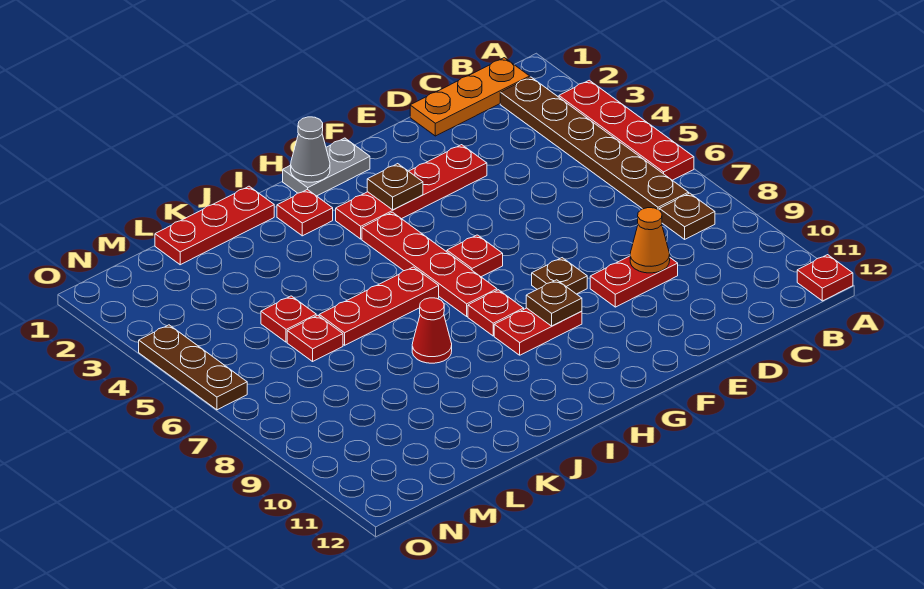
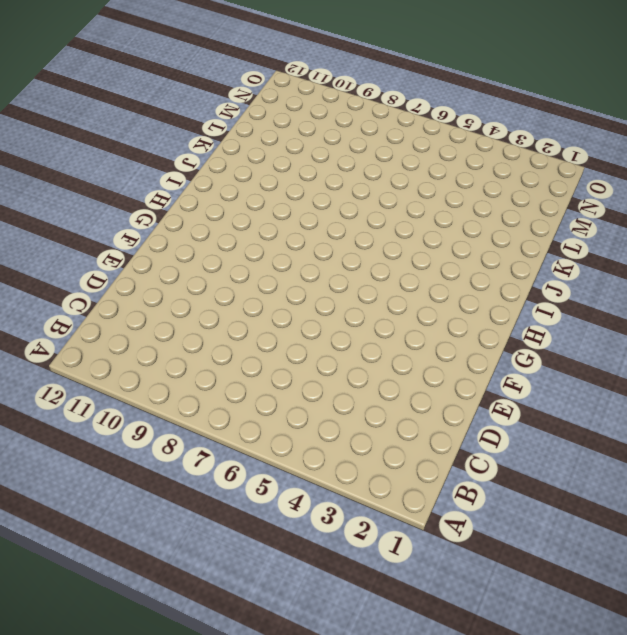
none -> red 1x4 plate [559,80,694,180]
none -> red 1x1 plate [797,255,853,301]
none -> orange 1x3 plate [410,58,530,136]

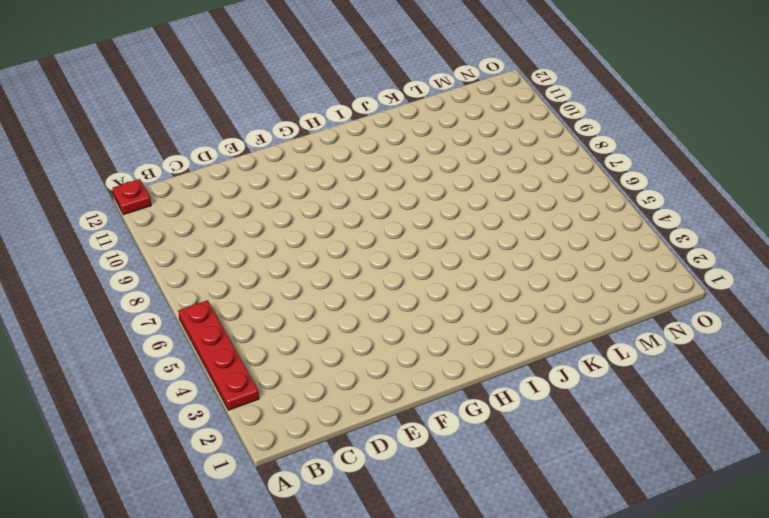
none -> orange 1x3 plate [410,58,530,136]
none -> brown 1x6 plate [500,77,689,210]
none -> brown 1x1 plate [659,193,715,239]

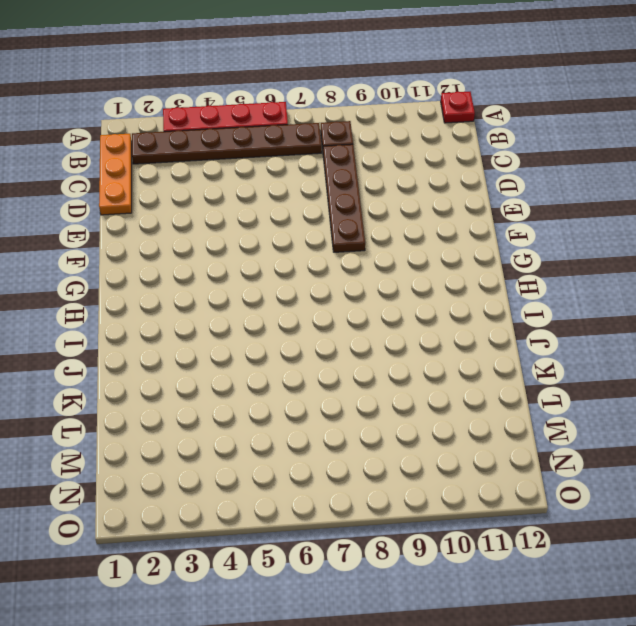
brown 1x4 plate [323,144,365,252] -> brown 1x1 plate [532,258,587,294]
none -> red 1x2 plate [590,256,678,307]
none -> red 1x4 plate [336,145,487,239]
none -> grey 1x2 plate [283,138,370,196]

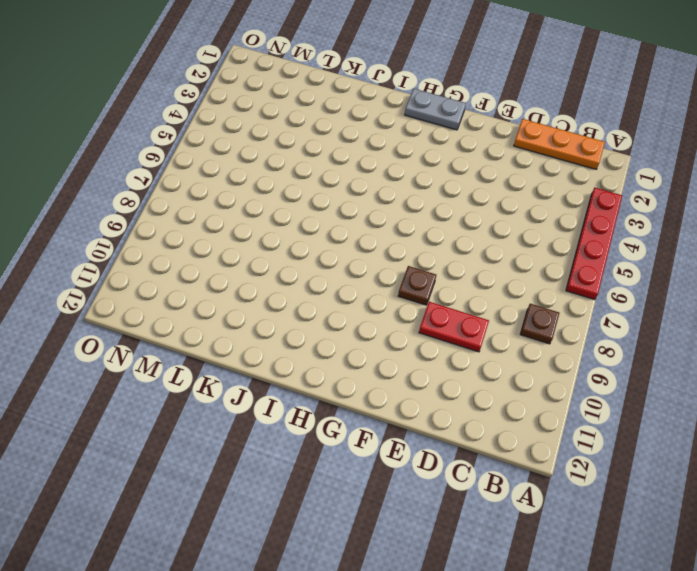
none -> red 1x1 plate [797,255,853,301]
none -> brown 1x6 plate [500,77,689,210]
none -> red 1x4 plate [336,145,487,239]

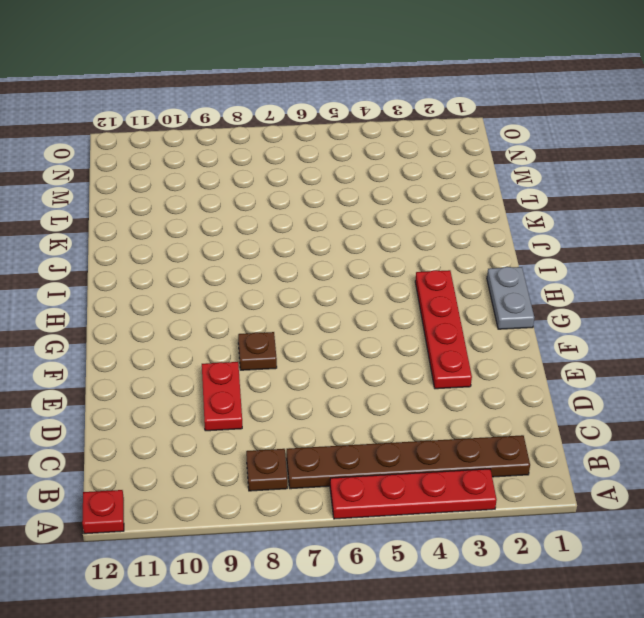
none -> orange 1x3 plate [410,58,530,136]
none -> red 1x1 plate [447,235,503,277]
none -> red 1x2 plate [494,308,582,355]

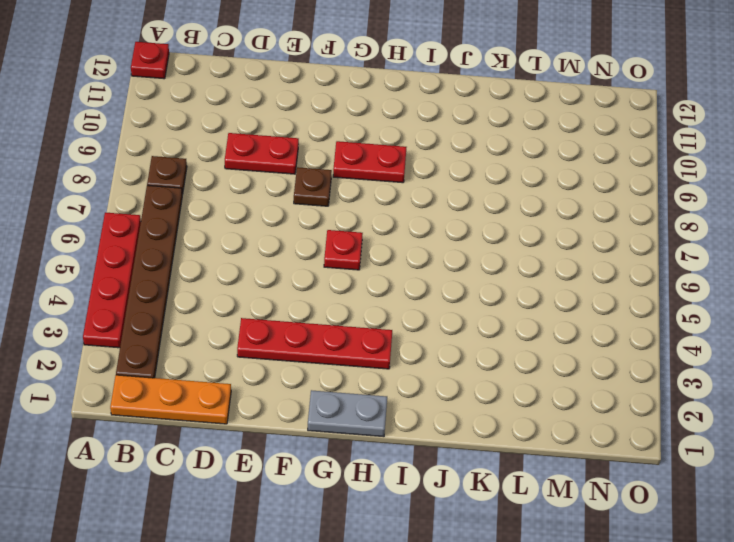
none -> red 1x4 plate [362,212,497,316]
none -> red 1x1 plate [468,290,524,336]
none -> red 1x1 plate [277,189,333,236]

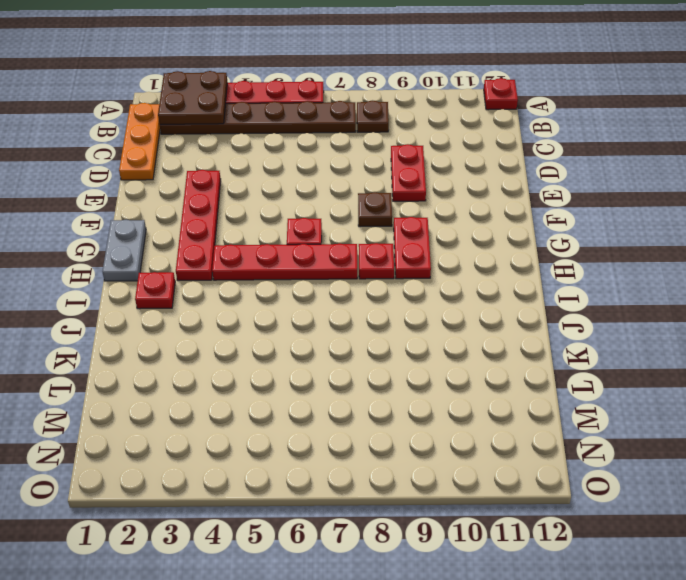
brown 2x2 plate [158,71,227,124] -> none
none -> red 1x3 plate [319,267,439,345]
none -> red 1x3 plate [155,186,274,265]
none -> red 1x1 cone [412,298,452,363]

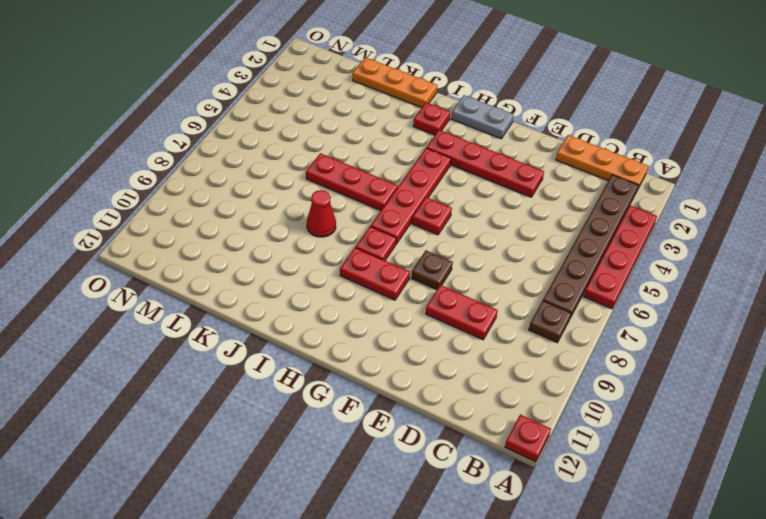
orange 1x3 plate [353,57,437,108] -> red 1x3 plate [155,186,274,265]
none -> red 1x1 plate [261,296,316,342]
none -> red 1x1 plate [287,315,343,361]
none -> brown 1x3 plate [139,325,247,410]

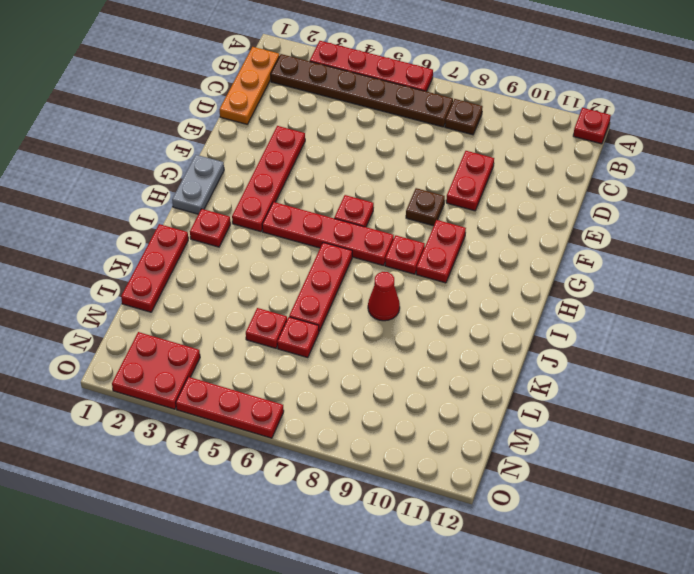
red 2x2 plate [112,332,200,409] -> none
red 1x3 plate [176,377,284,438] -> brown 1x3 plate [139,325,247,410]
none -> orange 1x1 cone [630,208,670,273]
none -> brown 1x1 plate [367,164,423,210]
none -> brown 1x1 plate [526,280,582,326]

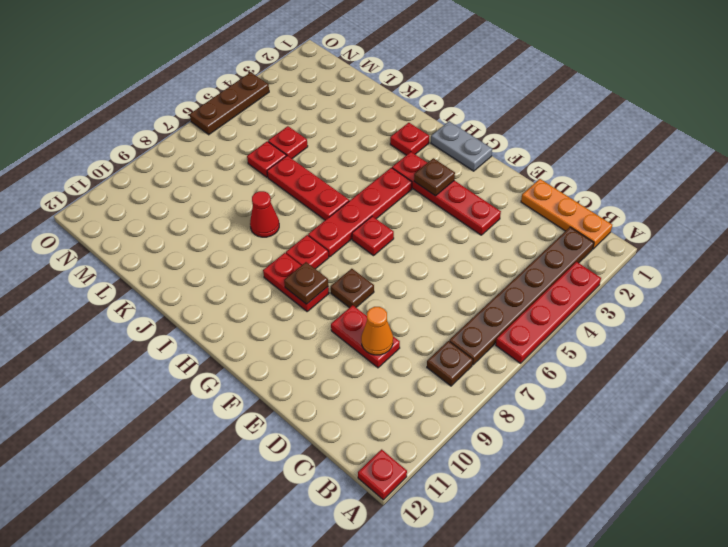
none -> red 1x3 plate [155,186,274,265]
none -> grey 1x1 cone [291,117,330,182]

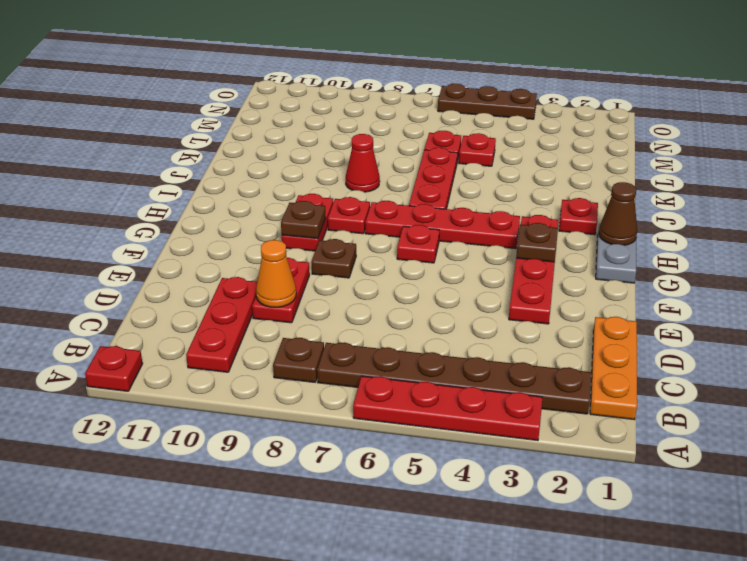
red 1x3 plate [186,277,257,372] -> red 1x3 plate moved to [155,186,274,265]
brown 1x1 cone [599,182,637,245] -> grey 1x1 cone [291,117,330,182]

